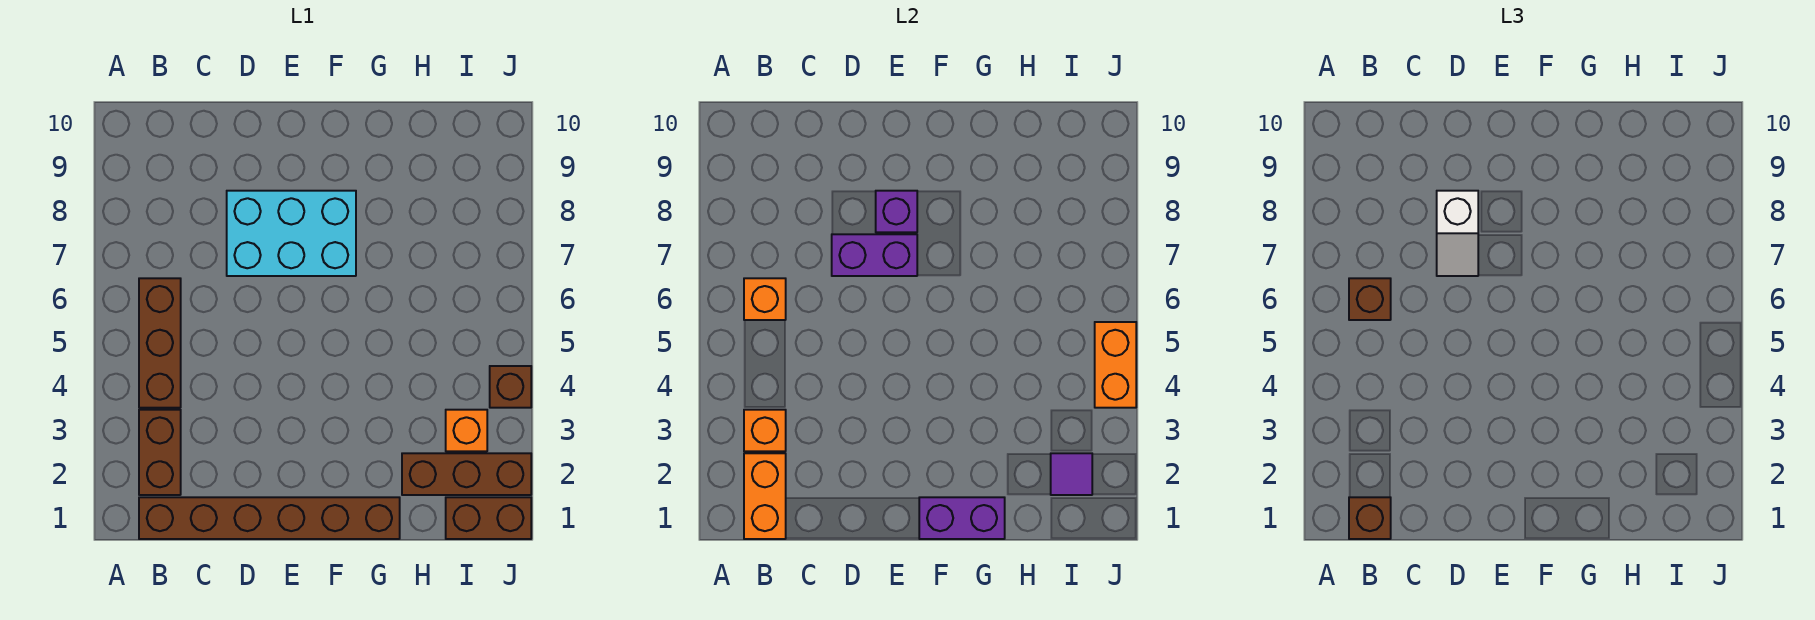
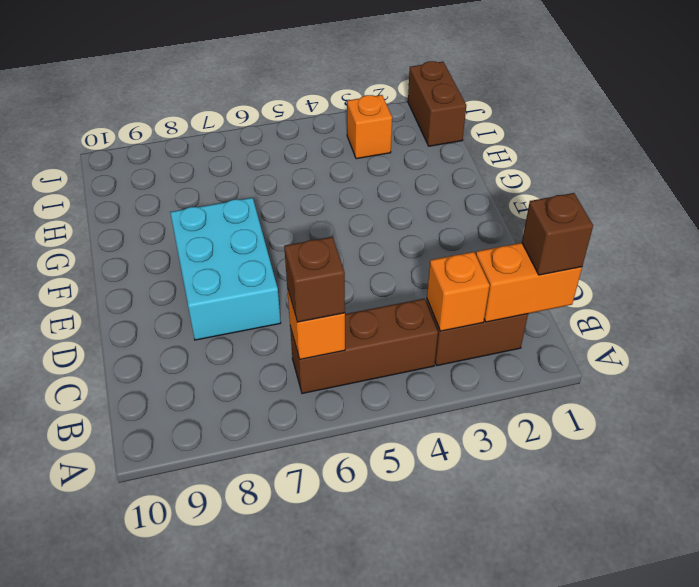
none -> brown 1x6 brick [139,497,400,539]
none -> brown 1x3 brick [402,453,531,495]
none -> brown 1x1 brick [490,366,531,408]

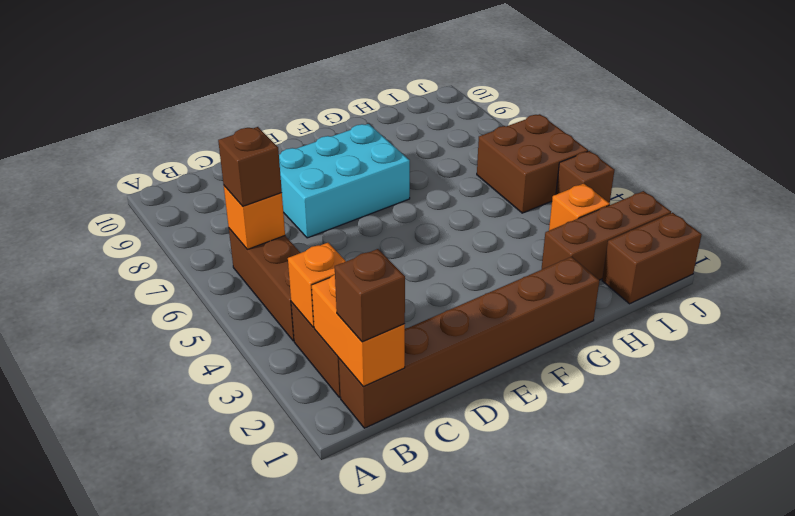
brown 2x2 brick [477,114,588,213] -> none
none -> purple 1x2 brick [832,234,917,276]
none -> purple 1x1 brick [876,191,917,232]
none -> purple 1x2 brick [919,497,1005,539]

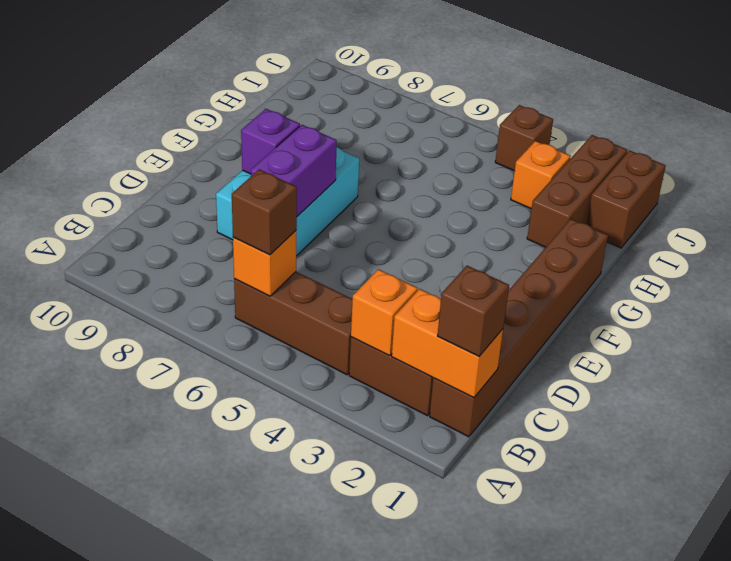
none -> purple 1x2 brick [919,497,1005,539]
none -> purple 1x1 tile [1051,453,1092,495]
none -> orange 1x2 brick [1095,322,1136,408]

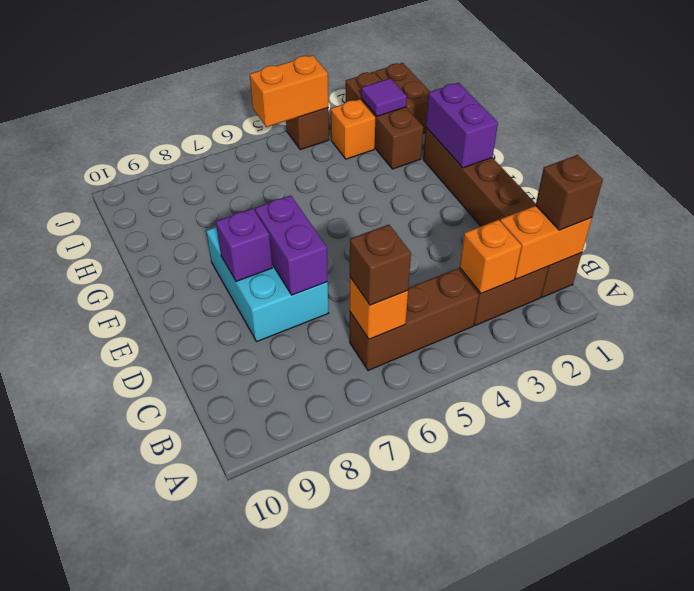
none -> white 1x2 slope [1437,191,1478,276]

